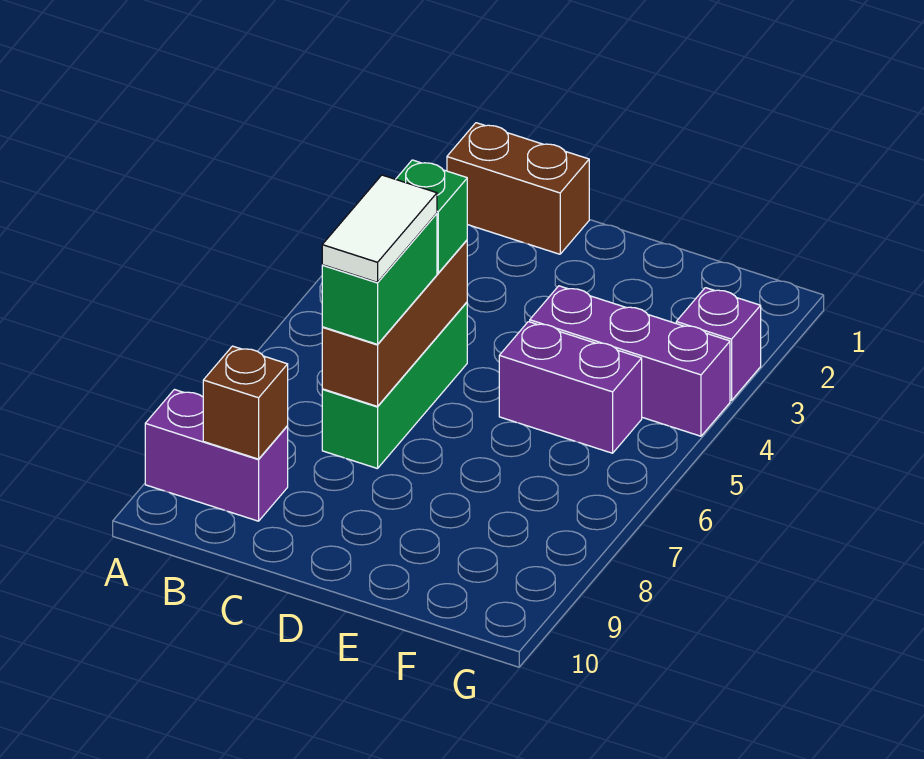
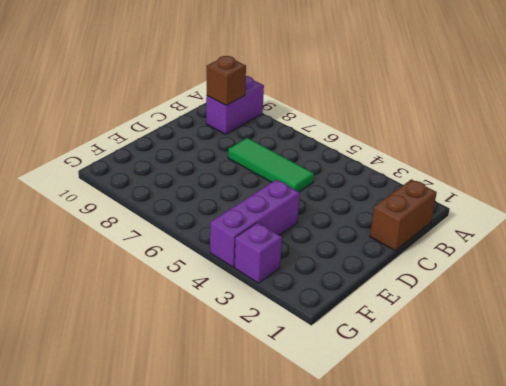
green 1x3 tile [228,138,314,192] -> green 1x3 brick [322,302,467,469]
none -> purple 1x2 brick [499,322,642,453]
none -> brown 1x3 brick [322,240,467,406]

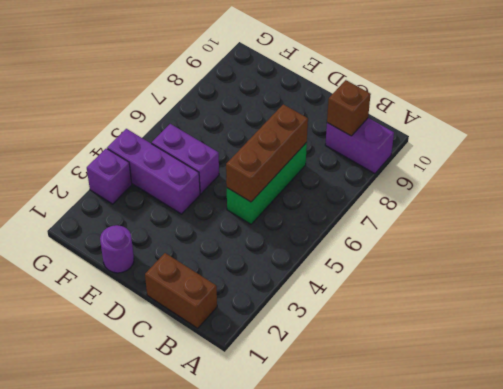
purple 1x1 round brick [100,225,134,273] -> none
none -> green 1x1 brick [396,160,467,273]
none -> green 1x2 brick [322,213,437,344]

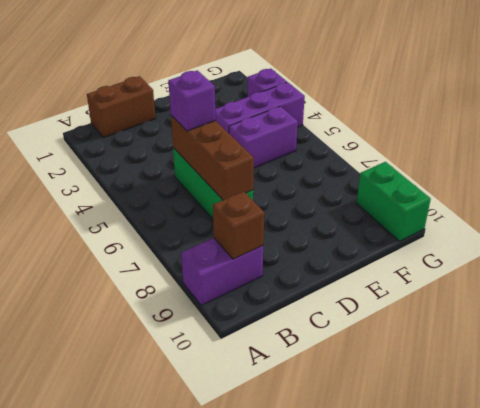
purple 1x1 brick [168,70,216,131] -> green 1x1 brick [396,160,467,273]
green 1x2 brick [357,162,431,241] -> green 1x2 brick moved to [322,213,437,344]
none -> white 1x2 tile [322,175,437,282]

